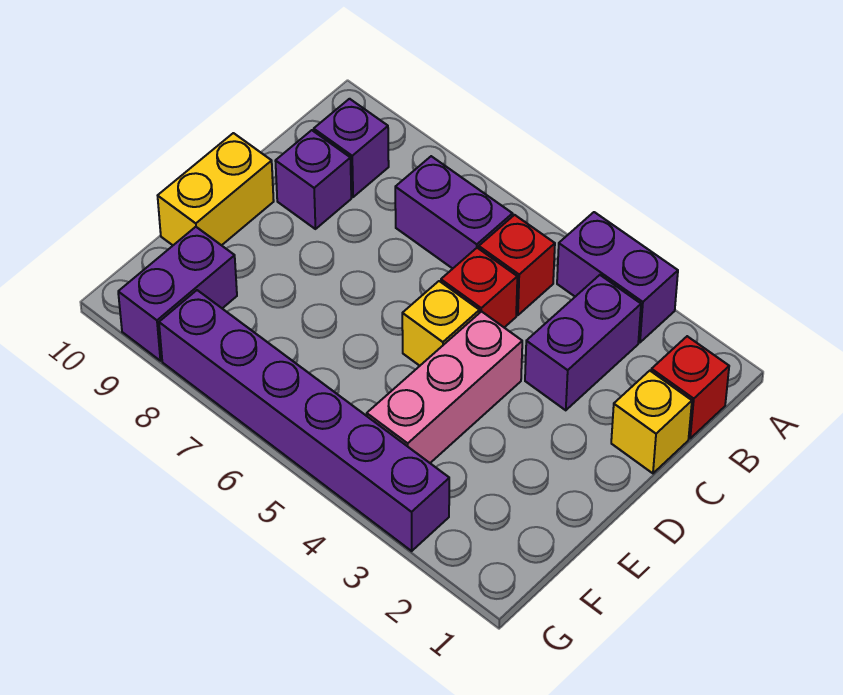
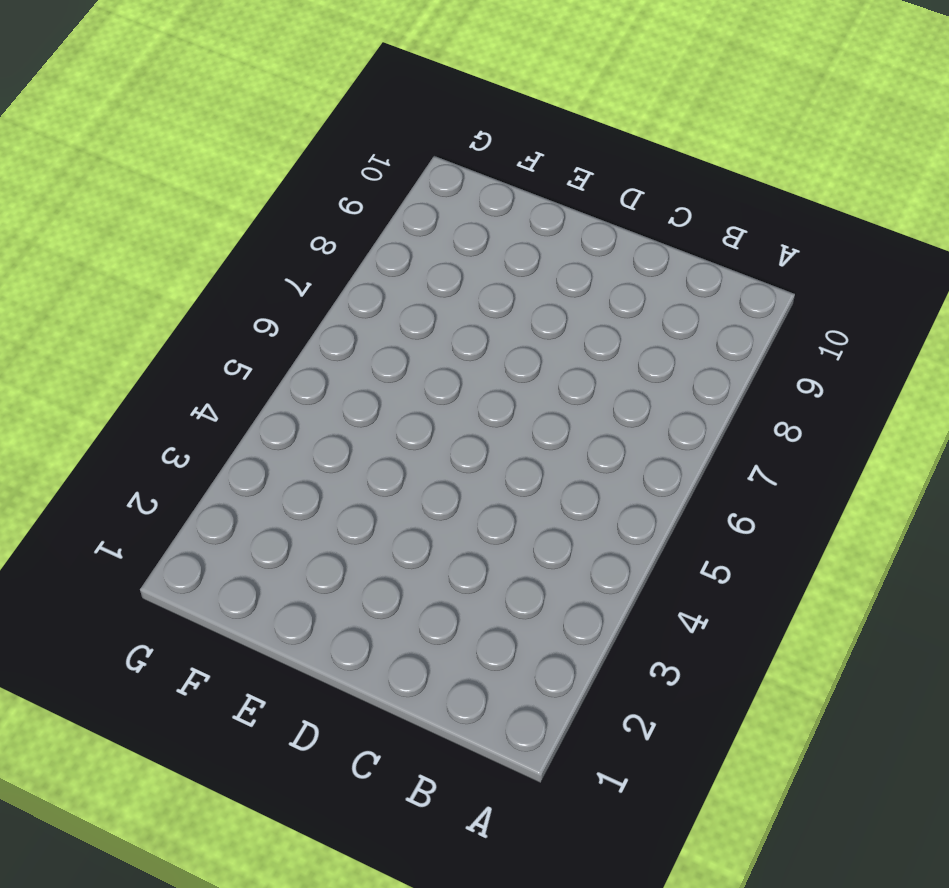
none -> purple 1x2 brick [557,212,678,342]
none -> red 1x1 brick [651,336,729,438]
none -> purple 1x2 brick [525,275,641,410]

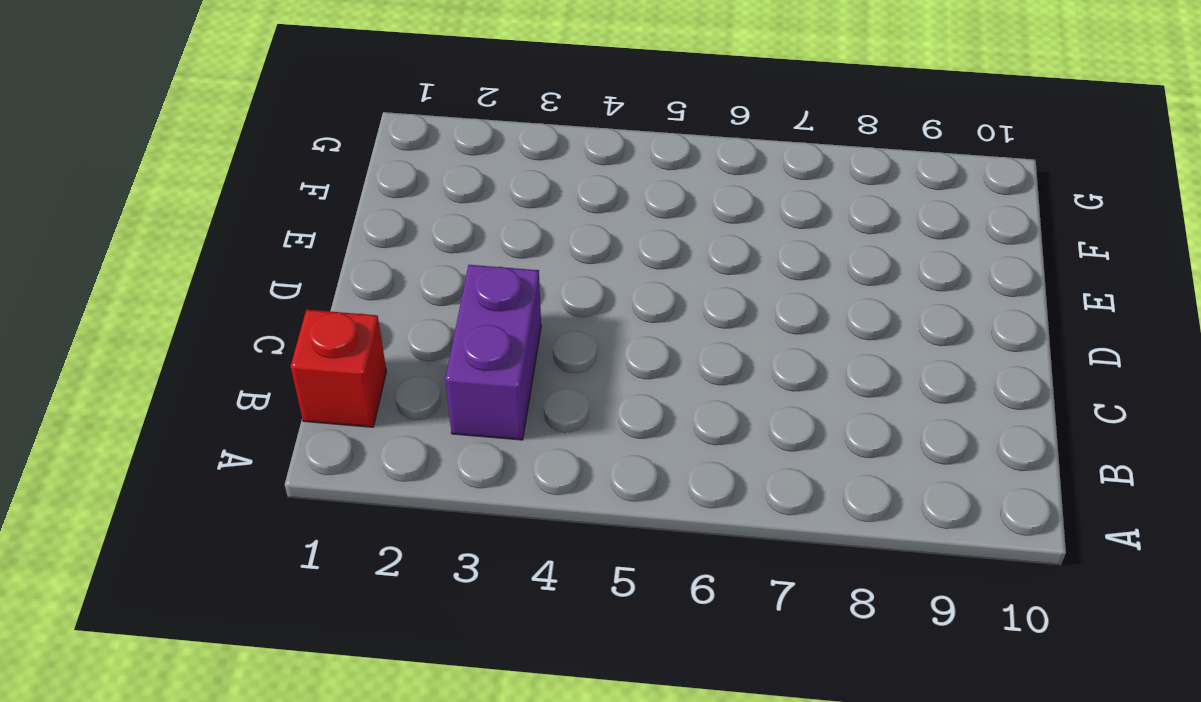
none -> purple 1x2 brick [557,212,678,342]
none -> red 1x1 brick [479,215,555,315]
none -> purple 1x2 brick [395,156,513,269]

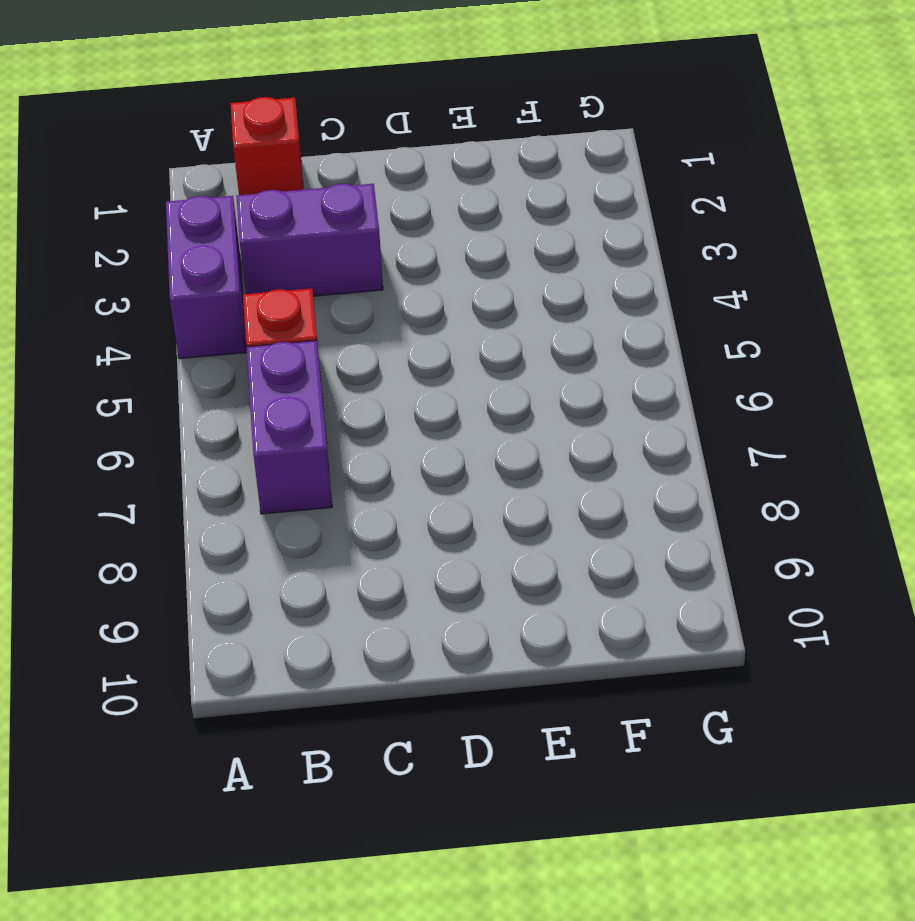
none -> purple 1x1 brick [314,99,389,197]
none -> yellow 1x1 brick [611,371,692,473]
none -> red 1x1 brick [441,248,517,327]

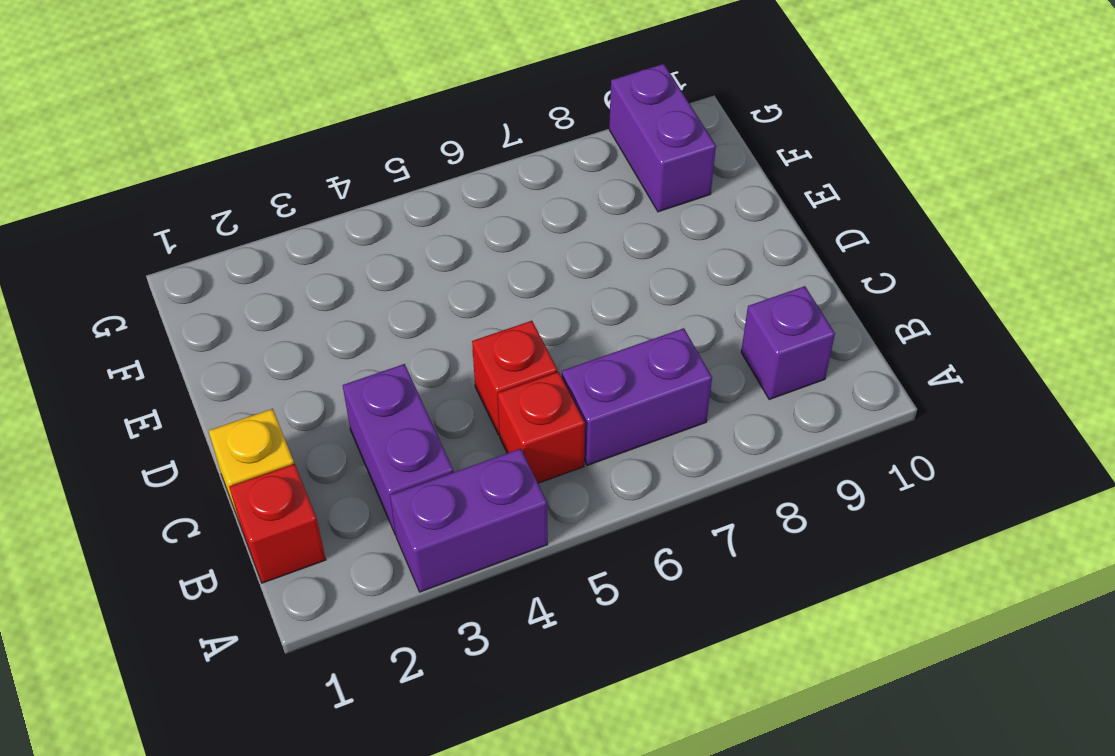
none -> purple 1x1 brick [276,130,351,229]
none -> pink 1x3 brick [367,311,522,463]
none -> yellow 1x1 brick [402,281,479,366]

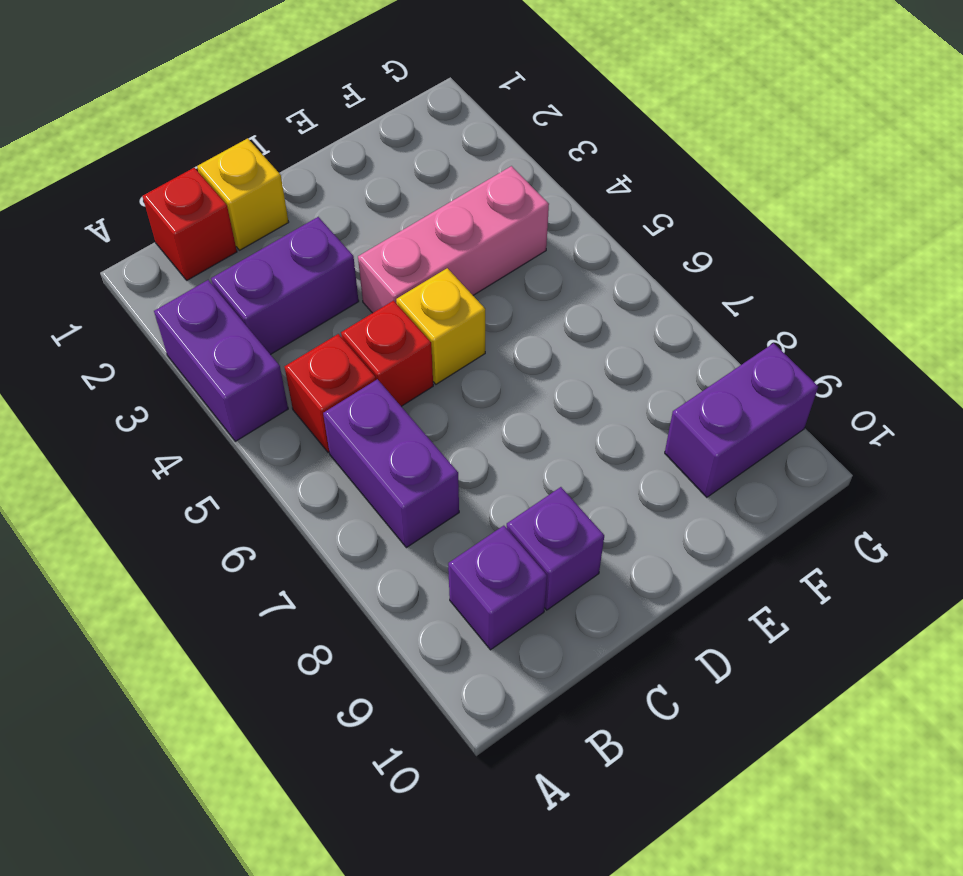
none -> yellow 1x2 brick [158,133,274,245]
none -> purple 1x6 brick [159,290,449,551]

